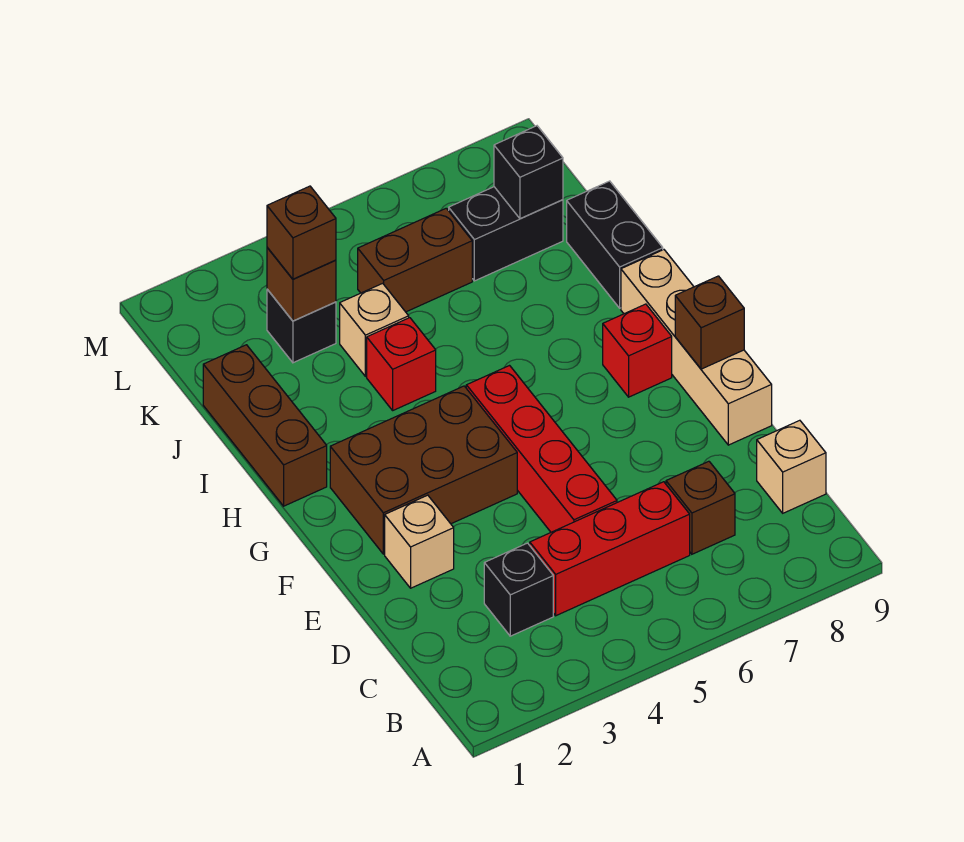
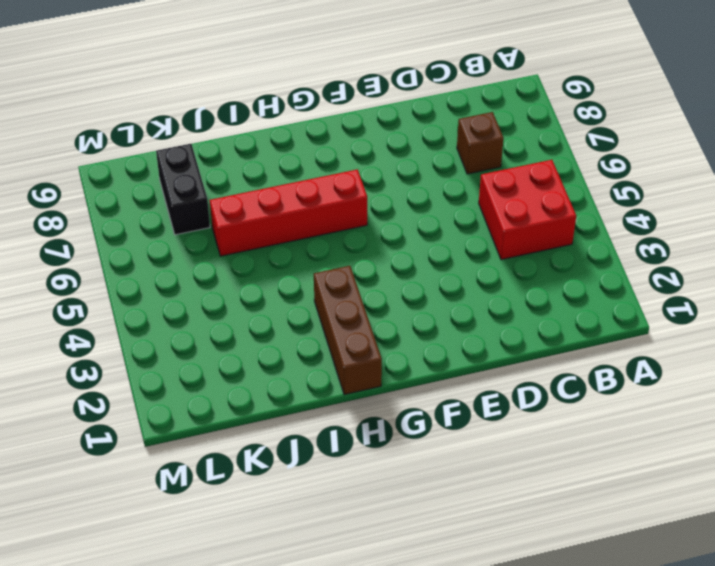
red 2x2 brick [479,160,576,260] -> red 1x3 brick [530,482,690,616]
red 1x4 brick [210,169,367,256] -> red 1x4 brick moved to [466,366,617,532]
brown 1x3 brick [314,266,382,395] -> brown 1x3 brick turned to [203,345,327,506]
none -> black 1x1 brick [484,543,553,636]
none -> tan 1x1 brick [757,420,826,513]
none -> tan 1x1 brick [385,495,454,588]

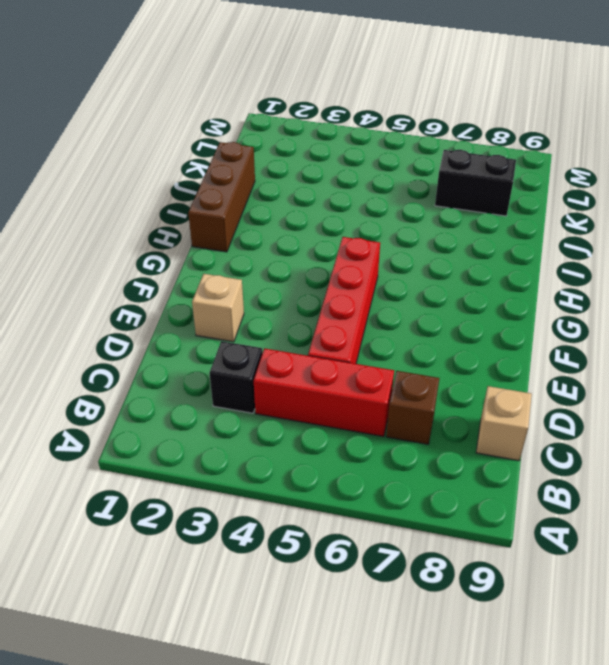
none -> tan 1x4 brick [621,250,772,445]
none -> brown 2x3 brick [330,386,517,554]
none -> red 1x1 brick [603,304,672,397]

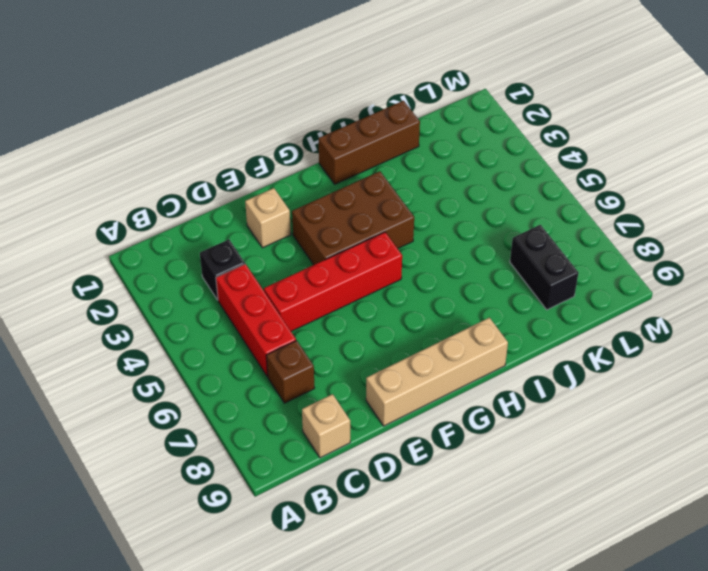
brown 2x3 brick [292,171,414,265] -> brown 2x3 brick turned to [330,386,517,554]
none -> red 1x1 brick [603,304,672,397]
none -> red 1x1 brick [367,318,436,410]
none -> black 1x2 brick [567,181,663,308]

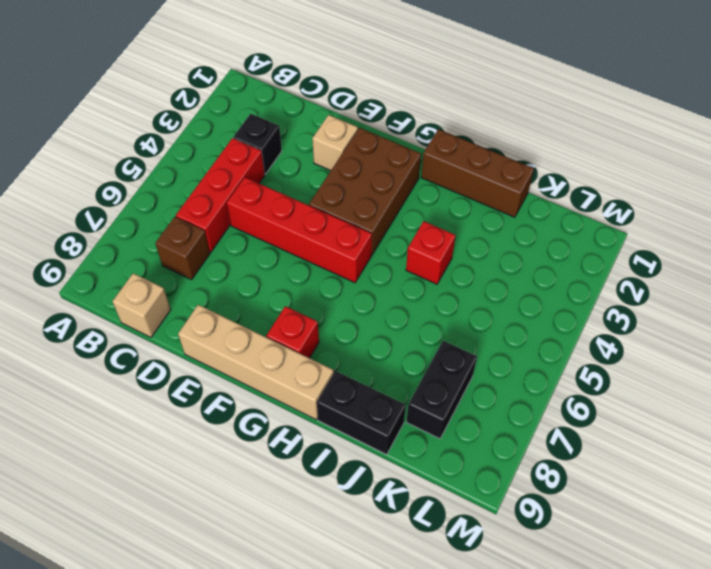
none -> tan 1x1 brick [340,283,409,376]
none -> black 1x1 brick [267,289,336,363]
none -> brown 1x2 brick [358,208,472,312]

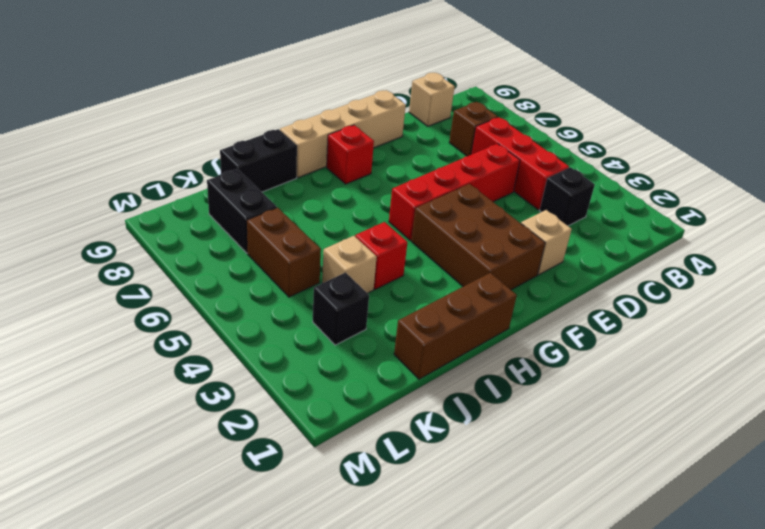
none -> brown 1x1 brick [675,276,744,369]
none -> brown 1x1 brick [267,248,336,321]
none -> black 1x1 brick [494,126,563,219]

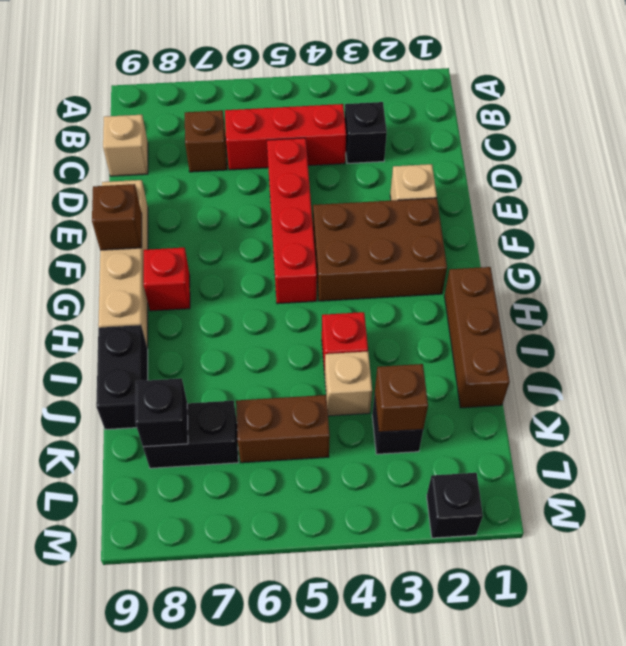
black 1x1 brick [427,473,483,538] -> none
none -> brown 1x1 brick [267,186,336,279]

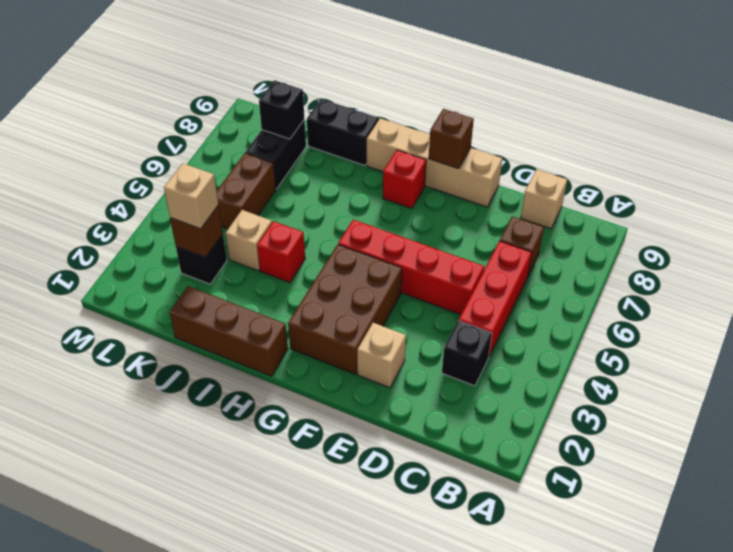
tan 1x1 brick [164,163,219,229] -> brown 1x1 brick [267,186,336,279]

